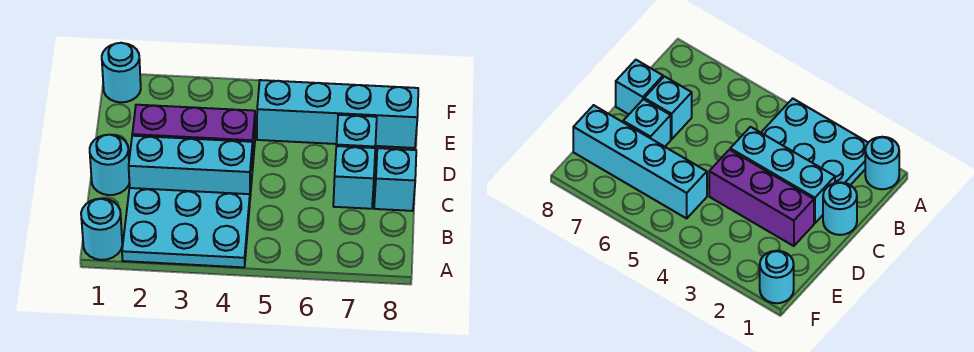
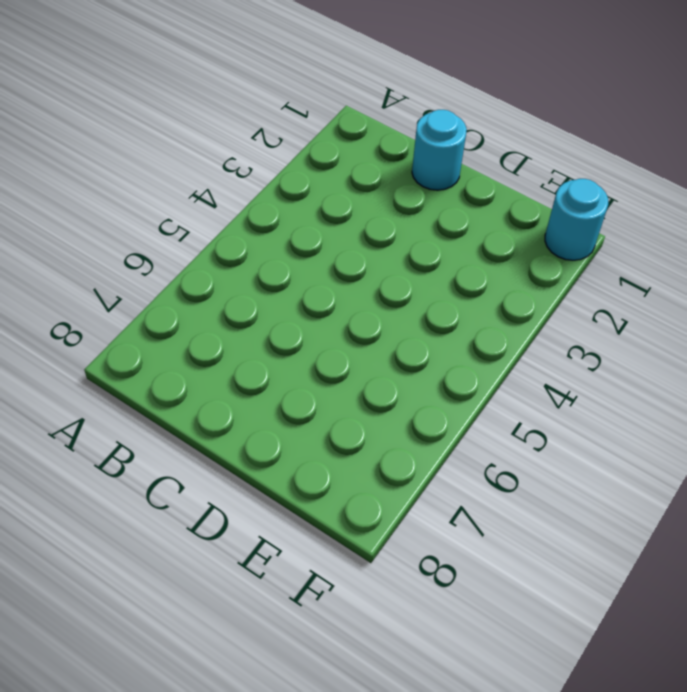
none -> cyan 1x1 round brick [81,199,122,260]
none -> cyan 2x3 plate [122,188,250,267]

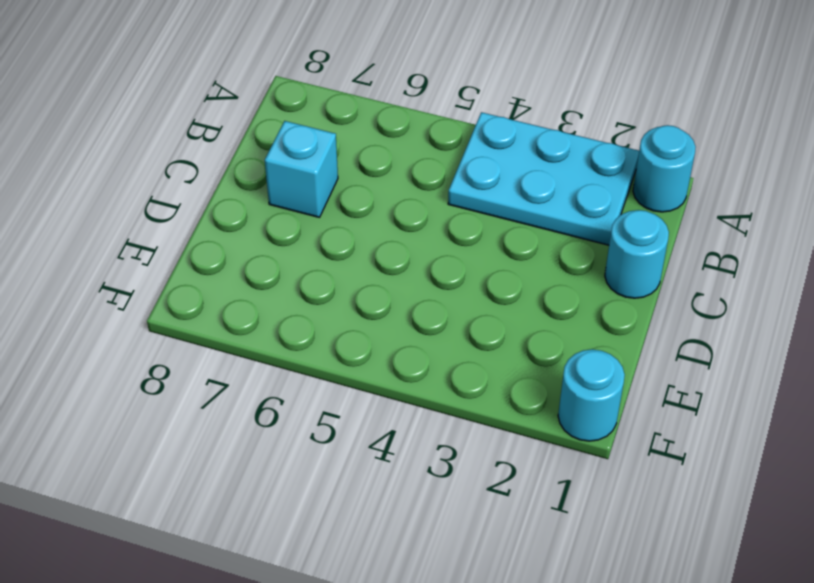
none -> cyan 1x3 brick [129,136,253,196]
none -> cyan 1x1 brick [374,148,416,211]

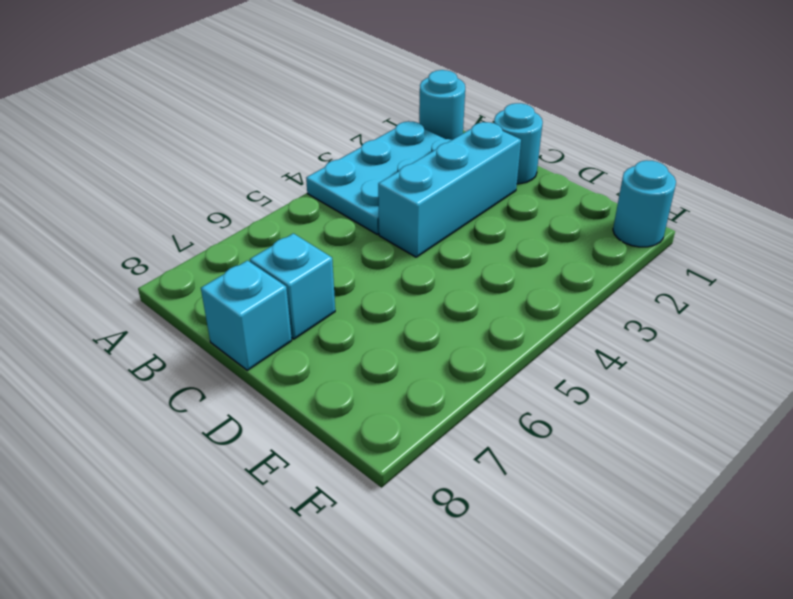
none -> purple 1x3 brick [132,105,255,171]
none -> cyan 1x1 brick [336,115,377,148]

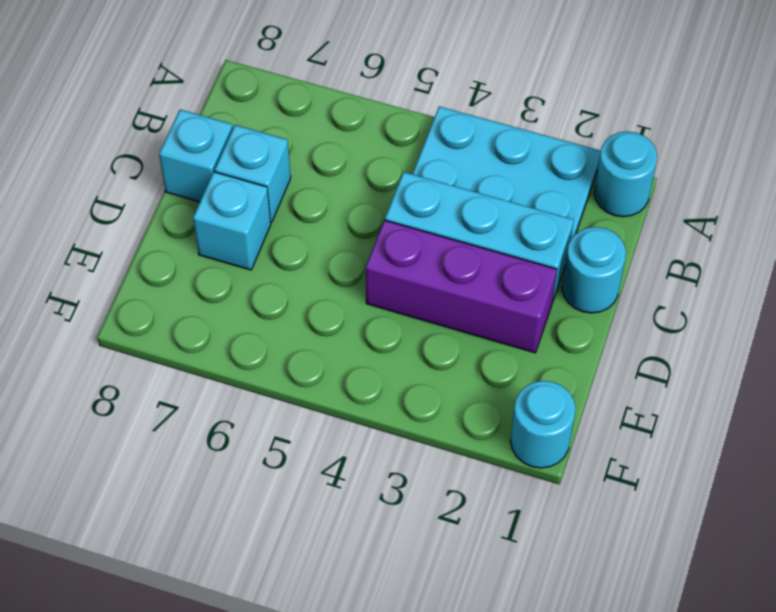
none -> cyan 1x4 brick [257,80,418,148]

